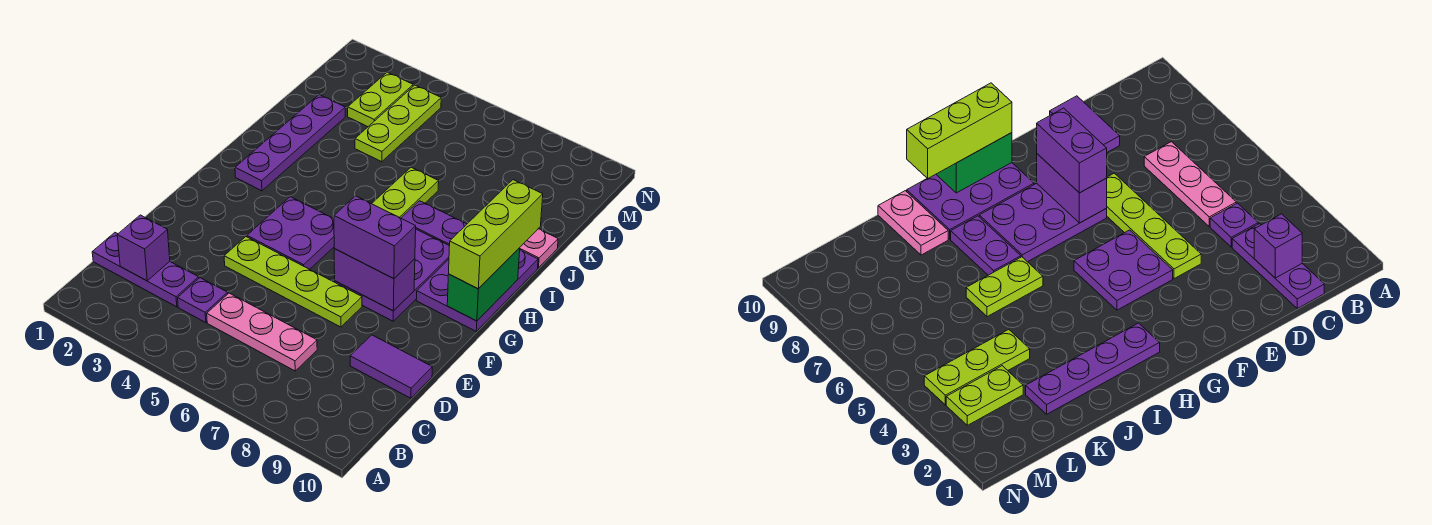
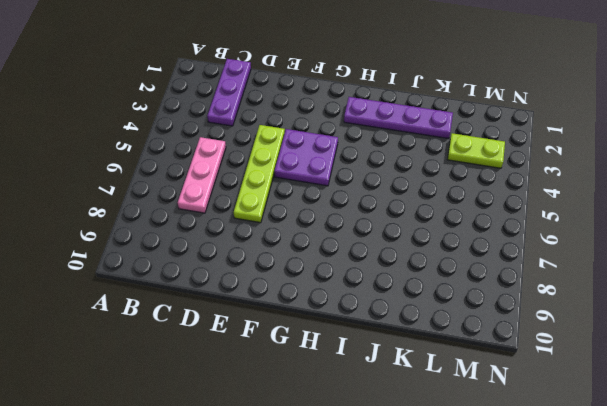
none -> purple 1x1 plate [178,278,228,323]
none -> purple 1x2 tile [350,335,432,398]
none -> purple 2x3 plate [335,229,449,321]

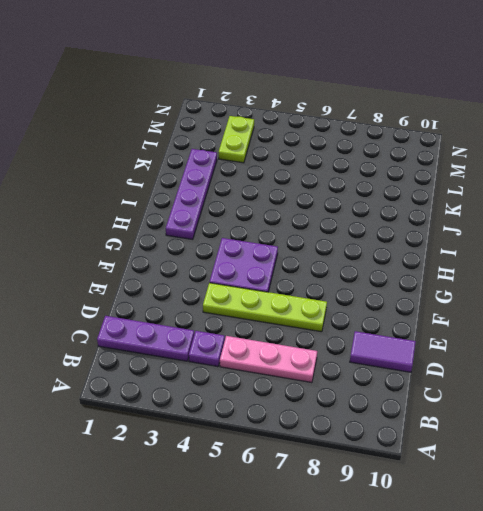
none -> purple 2x3 plate [335,229,449,321]
none -> purple 2x3 plate [416,250,538,331]
none -> lime 1x2 plate [372,167,439,218]

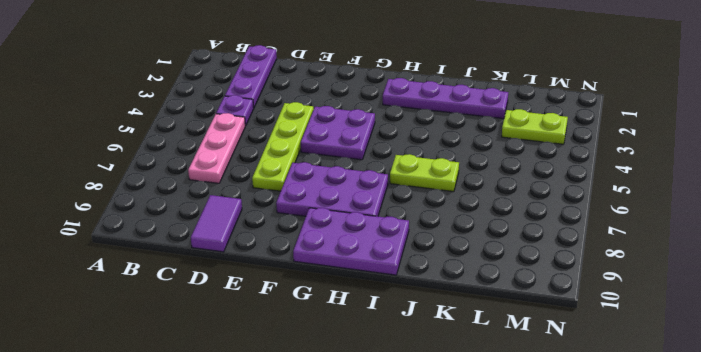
none -> purple 1x2 plate [401,201,467,246]
none -> pink 1x2 plate [520,229,558,268]
none -> lime 1x3 plate [355,85,441,162]

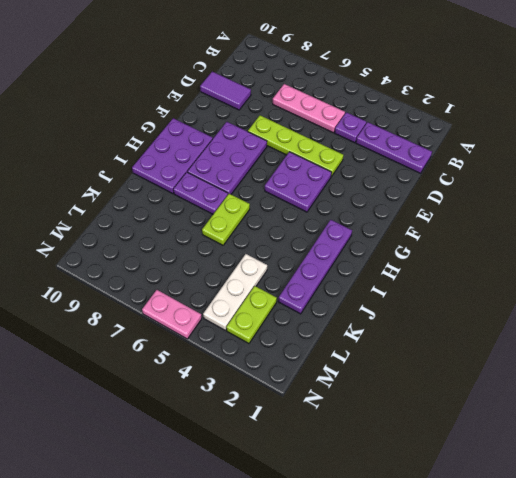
white 1x3 plate [203,254,267,331] -> lime 1x3 plate [355,85,441,162]
pink 1x2 plate [142,290,202,339] -> pink 1x2 plate moved to [520,229,558,268]
none -> purple 1x1 brick [117,215,170,281]
none -> purple 1x2 brick [334,249,415,311]
none -> green 1x2 brick [447,248,520,321]

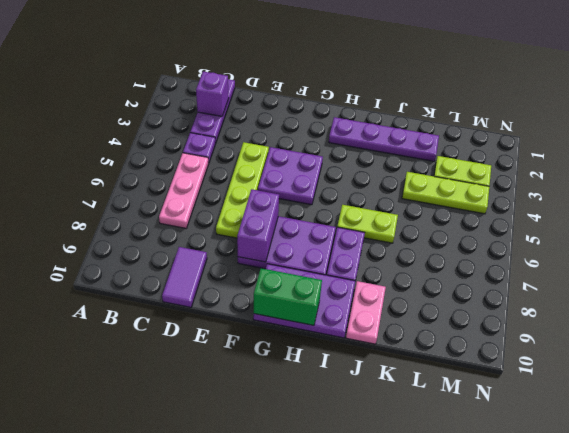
none -> purple 1x2 brick [334,196,416,279]
none -> lime 1x3 brick [449,180,543,289]

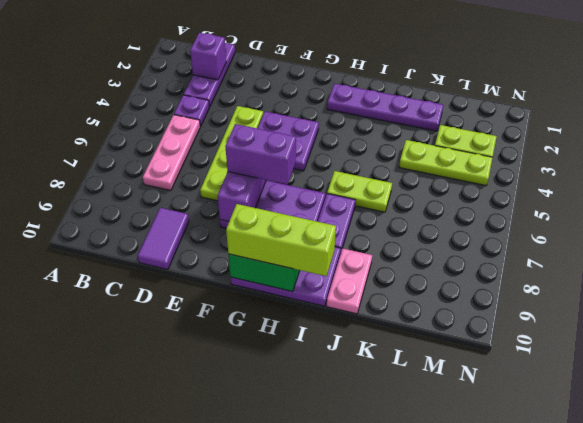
purple 1x2 brick [225,124,296,184] -> purple 1x2 brick turned to [334,196,416,279]

